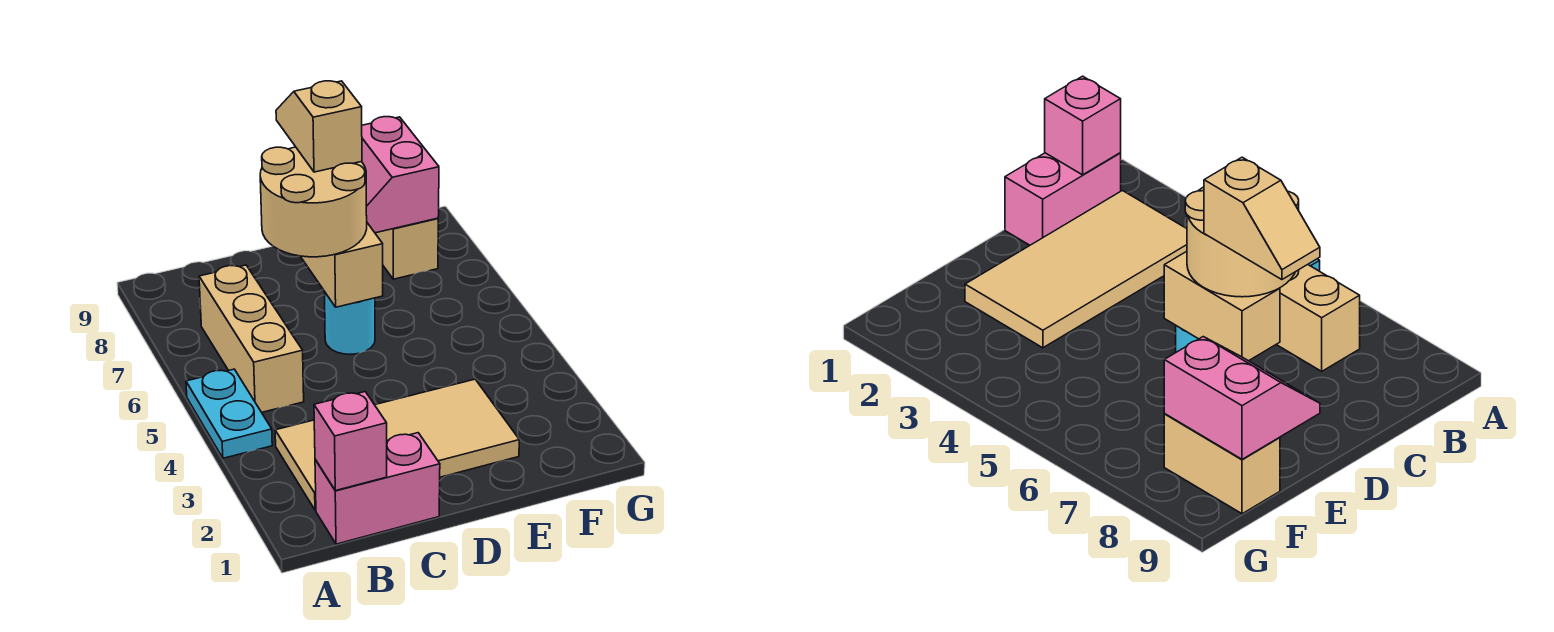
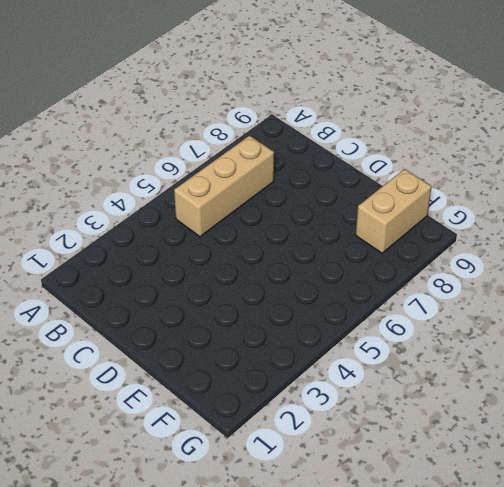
none -> cyan 1x2 plate [186,369,272,458]
none -> pink 1x2 brick [315,433,440,544]

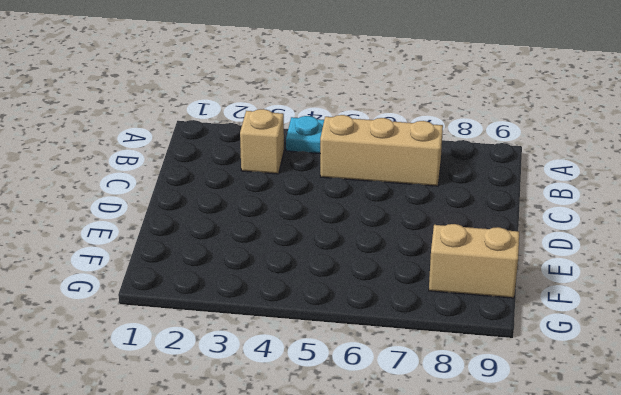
tan 1x1 brick [240,109,284,174] -> tan 2x4 tile [275,379,519,510]
none -> pink 1x2 brick [315,433,440,544]
none -> cyan 1x1 round brick [324,291,375,354]

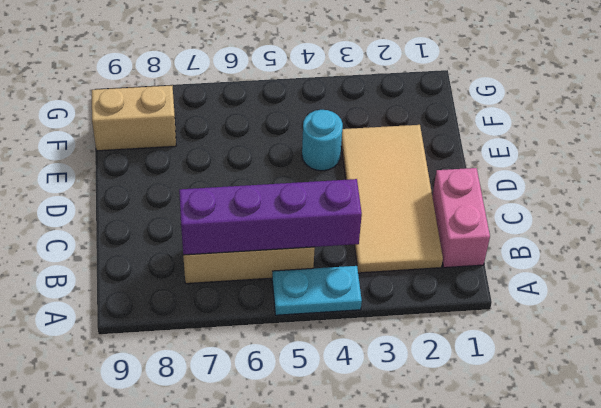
purple 1x4 brick [179,179,362,255] -> none
cyan 1x1 round brick [302,110,343,171] -> cyan 1x1 round brick moved to [324,291,375,354]
none -> pink 1x1 brick [314,392,387,491]
none -> tan 1x2 brick [301,223,383,307]

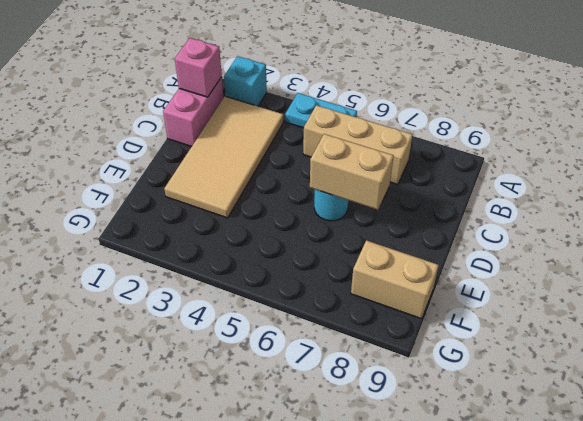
cyan 1x1 brick [224,56,267,106] -> none
none -> pink 2x2 slope [362,117,439,233]
none -> tan 2x2 round brick [260,147,367,257]

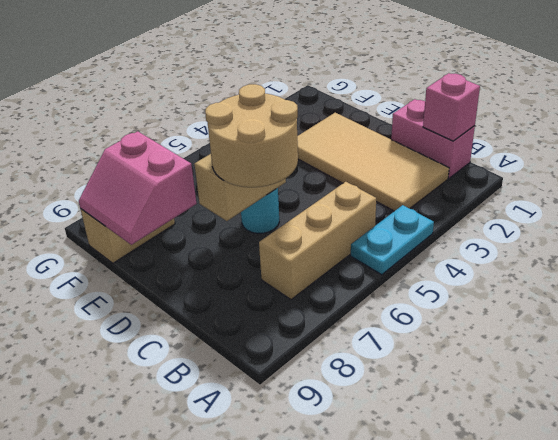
pink 2x2 slope [79,131,197,245] -> pink 2x2 slope turned to [362,117,439,233]
none -> tan 1x2 slope [276,81,362,172]

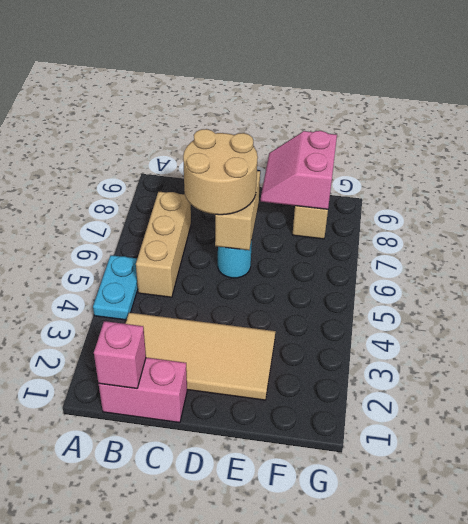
none -> tan 1x2 slope [276,81,362,172]

